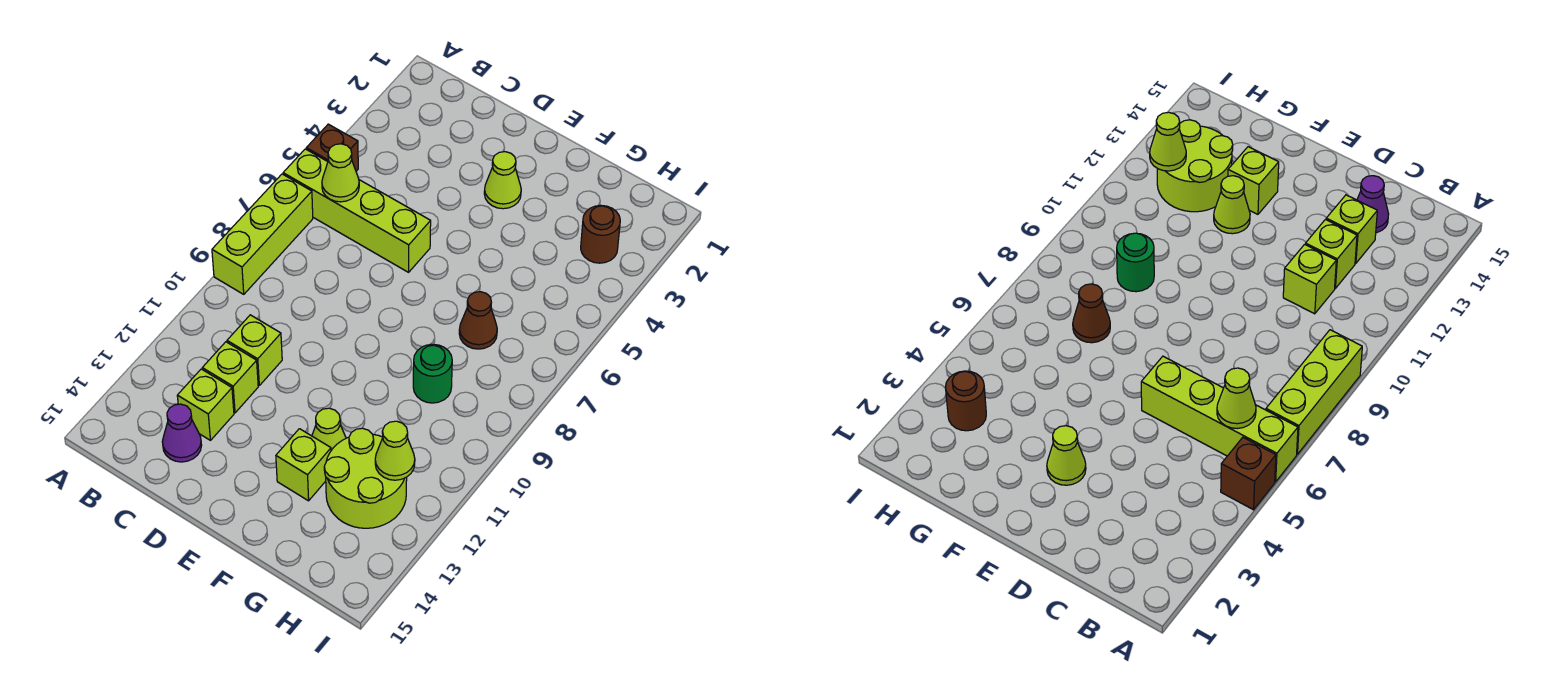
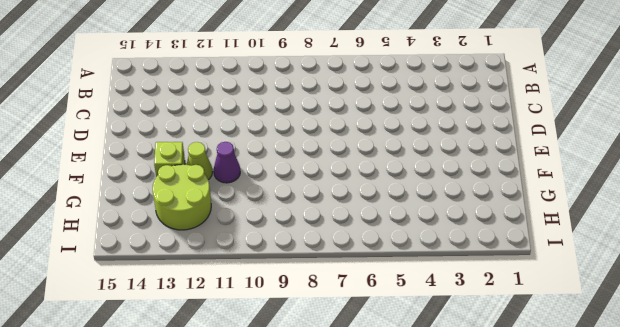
purple 1x1 cone [214,142,240,183] -> purple 1x1 cone moved to [162,404,202,462]
none -> brown 1x1 brick [306,124,358,171]
none -> lime 1x4 brick [283,149,431,272]
none -> lime 1x3 brick [212,174,313,294]

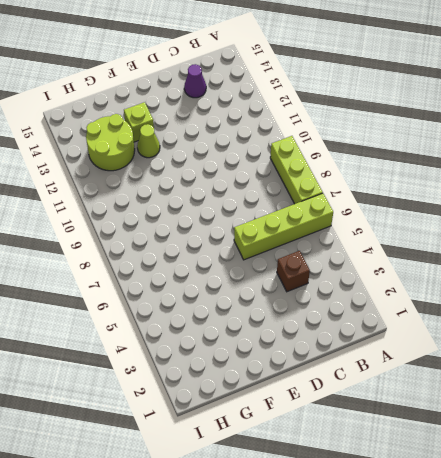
brown 1x1 brick [277,251,310,292] -> brown 1x1 brick moved to [306,124,358,171]
none -> lime 1x1 brick [227,315,282,385]
none -> lime 1x1 brick [202,342,258,413]
none -> lime 1x1 brick [177,369,234,440]

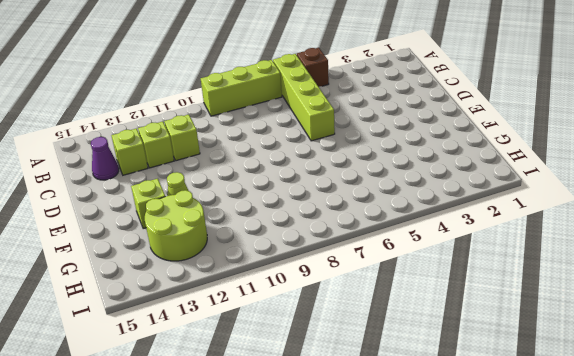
none -> lime 1x1 cone [484,152,521,209]
none -> brown 1x1 cone [459,292,497,349]
none -> green 1x1 round brick [413,344,452,403]

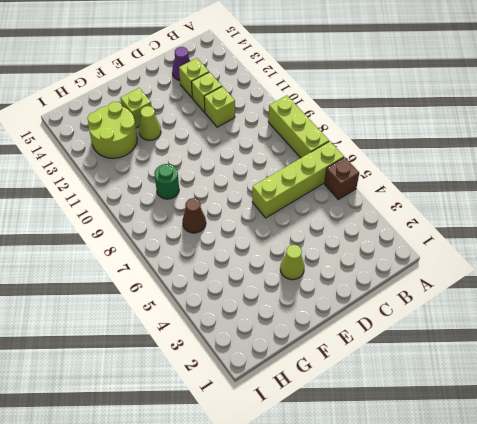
none -> brown 1x1 round brick [581,205,620,263]
none -> lime 1x1 cone [322,144,359,202]
none -> lime 1x1 cone [375,421,415,480]

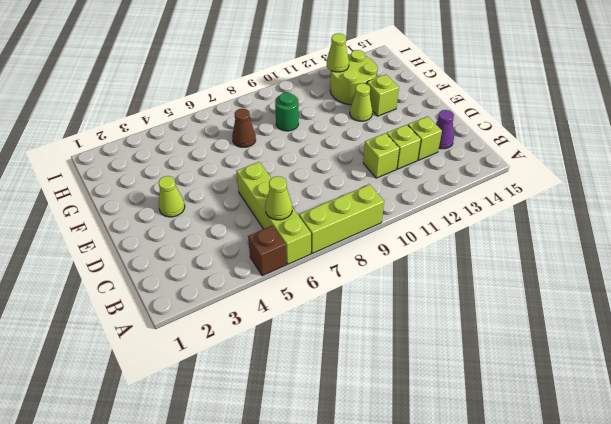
none -> brown 1x1 round brick [581,205,620,263]

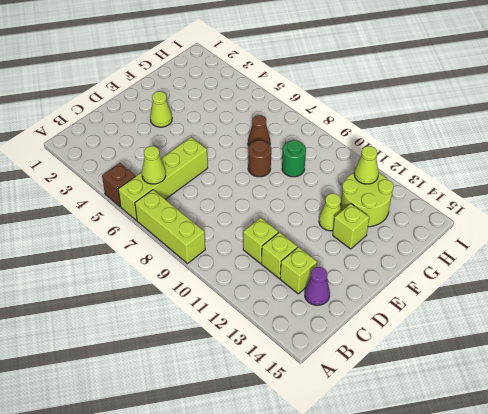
brown 1x1 round brick [248,140,271,177] -> brown 1x1 round brick moved to [581,205,620,263]

